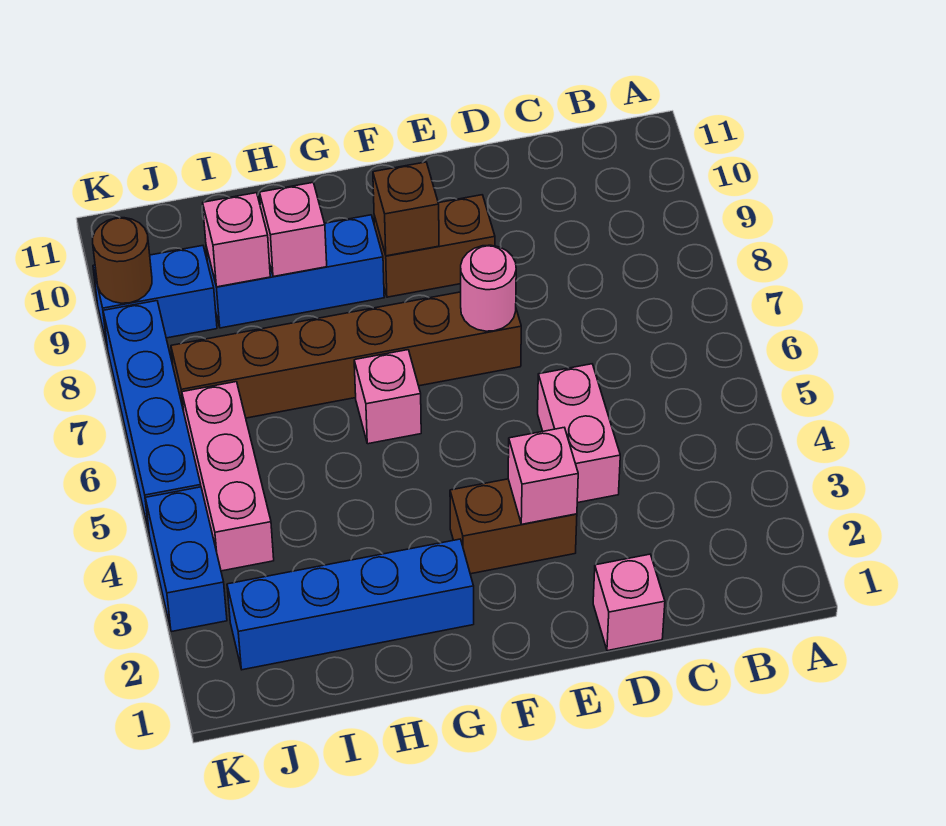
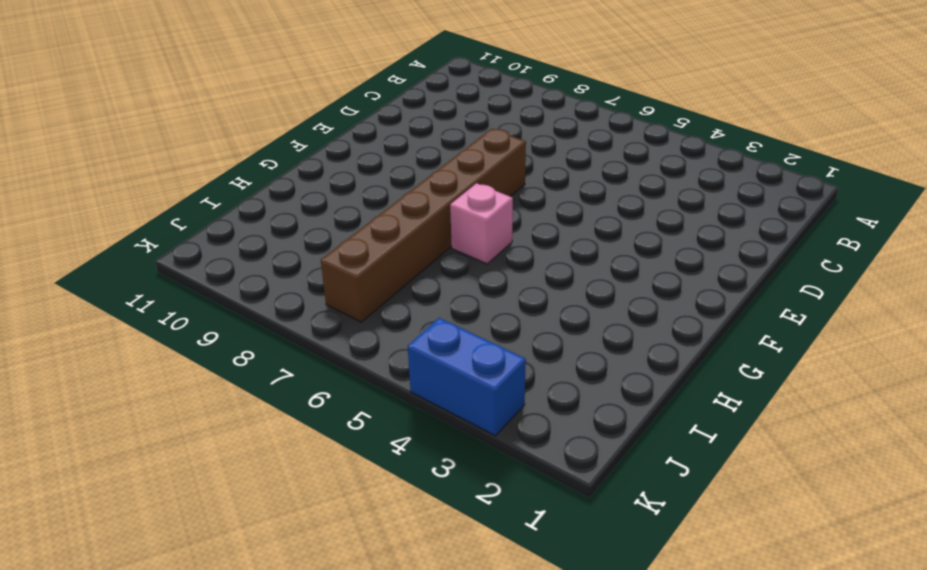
none -> pink 1x1 brick [593,554,665,651]
none -> pink 1x2 brick [538,364,620,503]
none -> brown 1x2 brick [450,479,577,574]

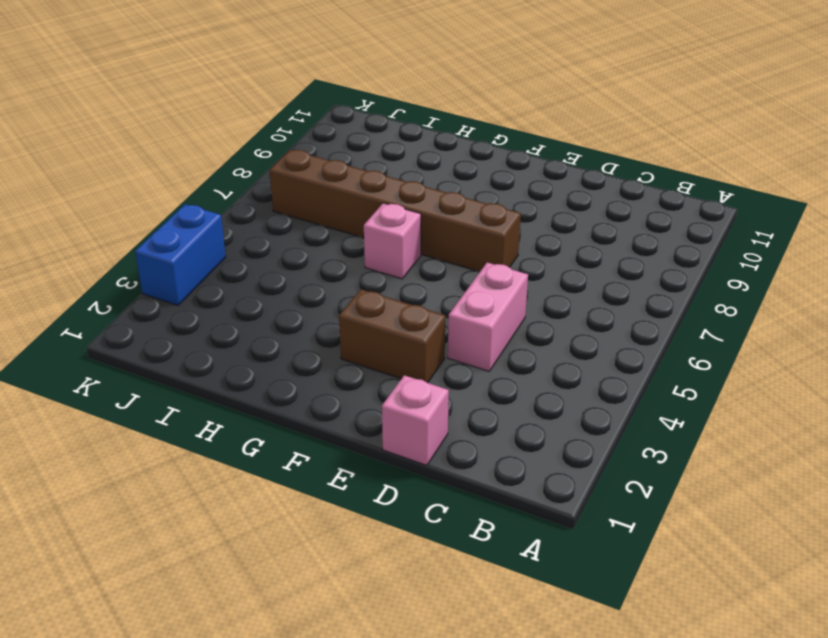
none -> brown 1x2 brick [374,195,495,297]
none -> blue 1x4 brick [227,539,474,670]
none -> blue 1x3 brick [206,215,384,328]

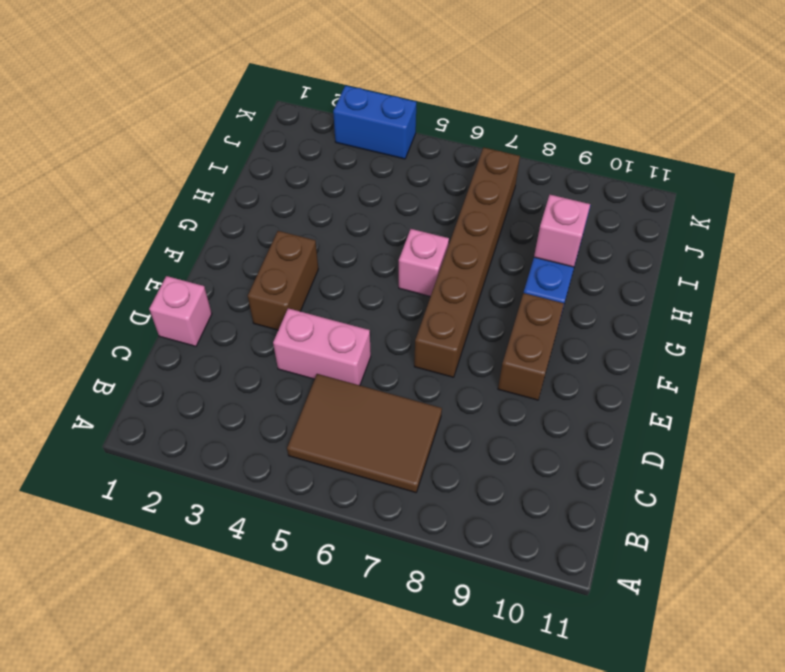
brown 2x3 tile [287,374,442,493] -> none
none -> blue 1x4 brick [227,539,474,670]
none -> pink 1x3 brick [182,382,274,571]
none -> blue 1x2 brick [93,246,217,349]

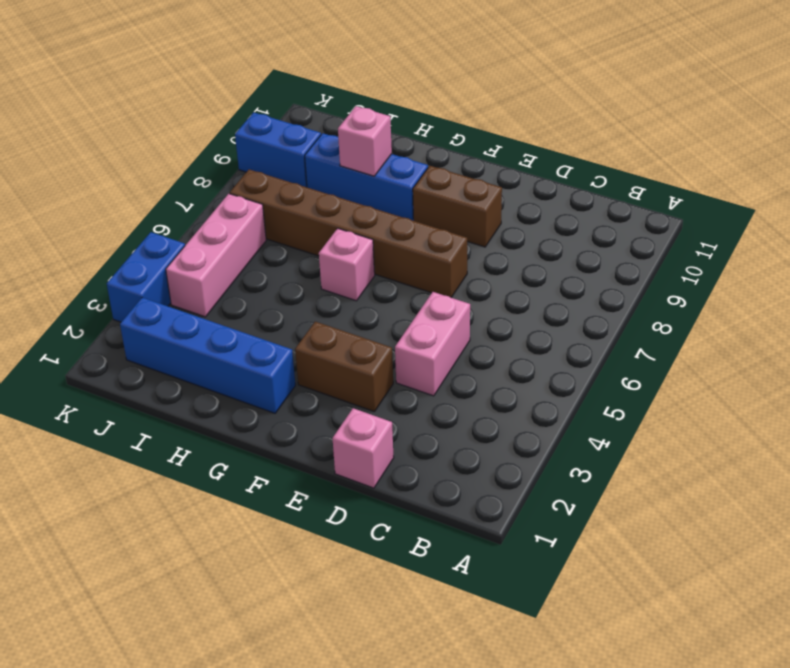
none -> blue 1x4 brick [103,301,201,531]
none -> pink 1x1 brick [508,428,578,524]
none -> pink 1x1 round brick [461,245,516,331]

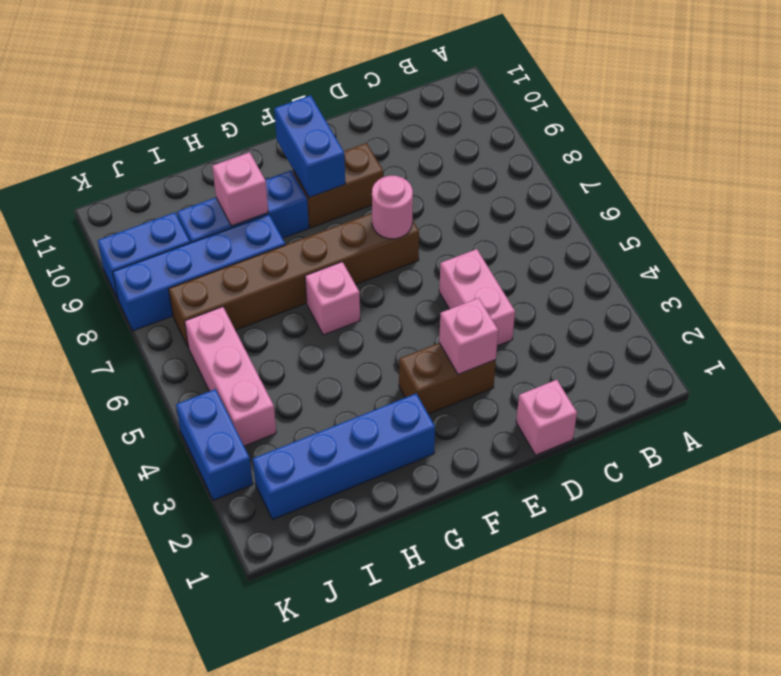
blue 1x2 brick [274,95,345,198] -> brown 1x1 brick [373,162,439,256]
blue 1x4 brick [113,214,285,331] -> blue 1x4 brick turned to [103,301,201,531]
none -> pink 1x1 brick [203,193,270,287]
none -> brown 1x1 round brick [93,218,152,303]

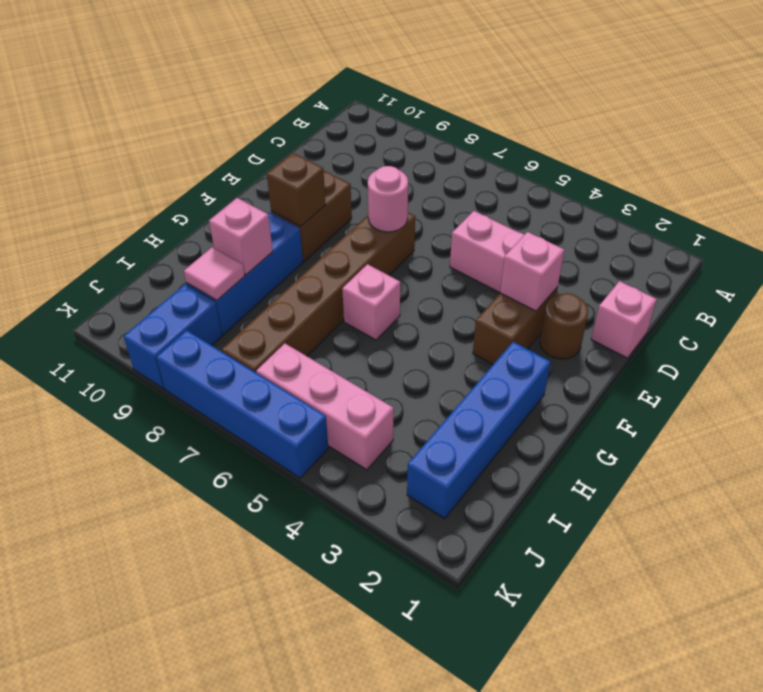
brown 1x1 round brick [540,293,588,359] -> brown 1x1 round brick moved to [93,218,152,303]
pink 1x1 tile [184,247,245,300] -> pink 1x1 brick [203,193,270,287]
none -> blue 1x2 brick [145,487,227,632]

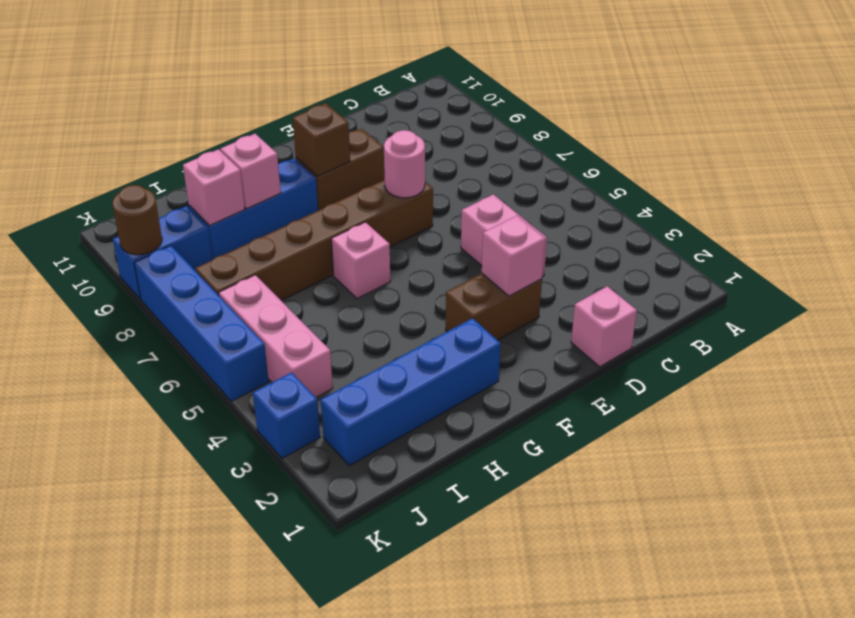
blue 1x1 brick [253,372,320,458] -> blue 1x2 brick [145,487,227,632]

